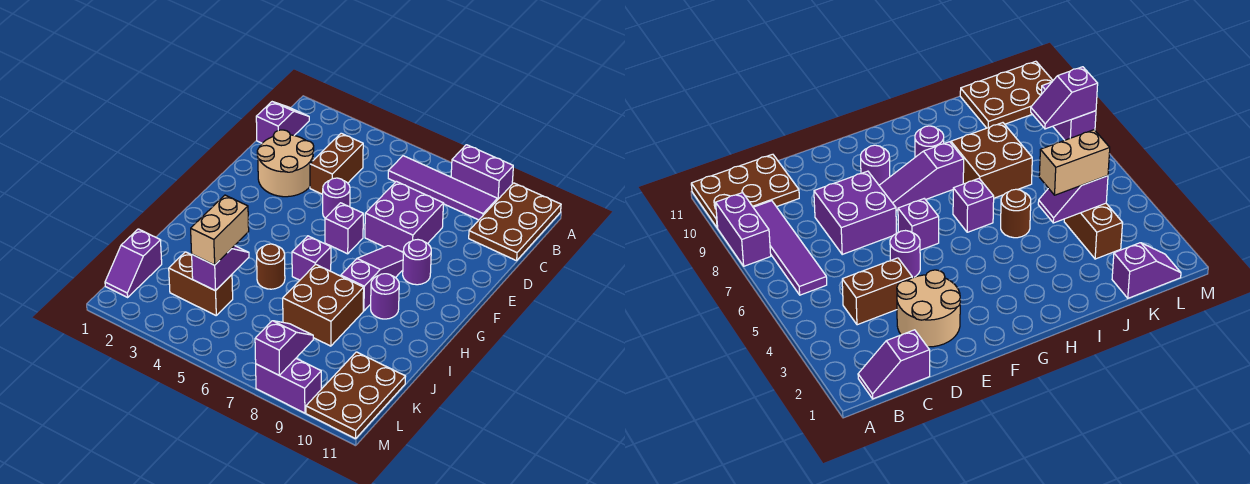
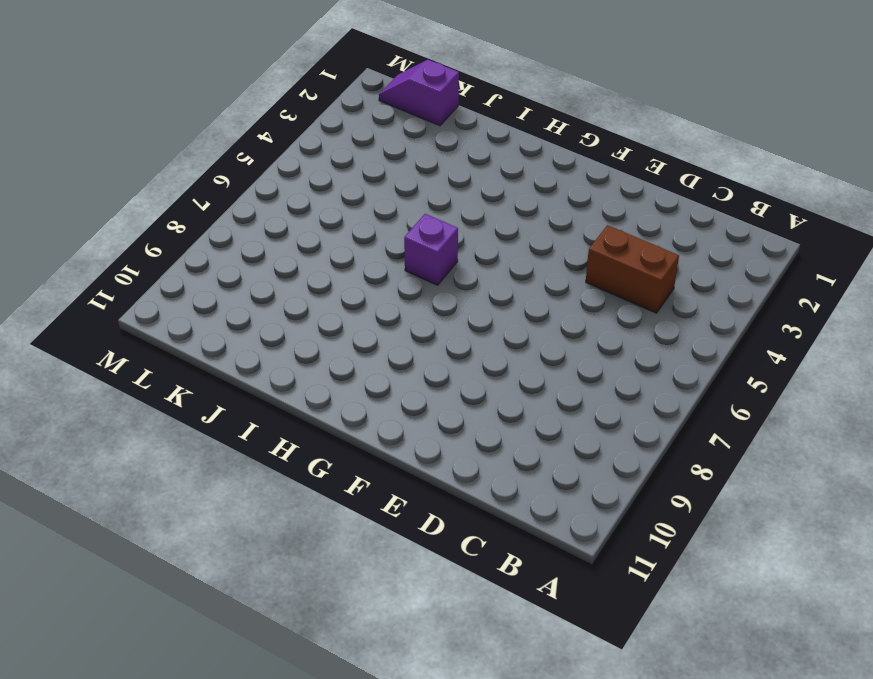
none -> purple 1x2 brick [451,145,513,200]
none -> brown 2x3 plate [469,183,561,261]
none -> purple 1x2 slope [256,102,309,143]

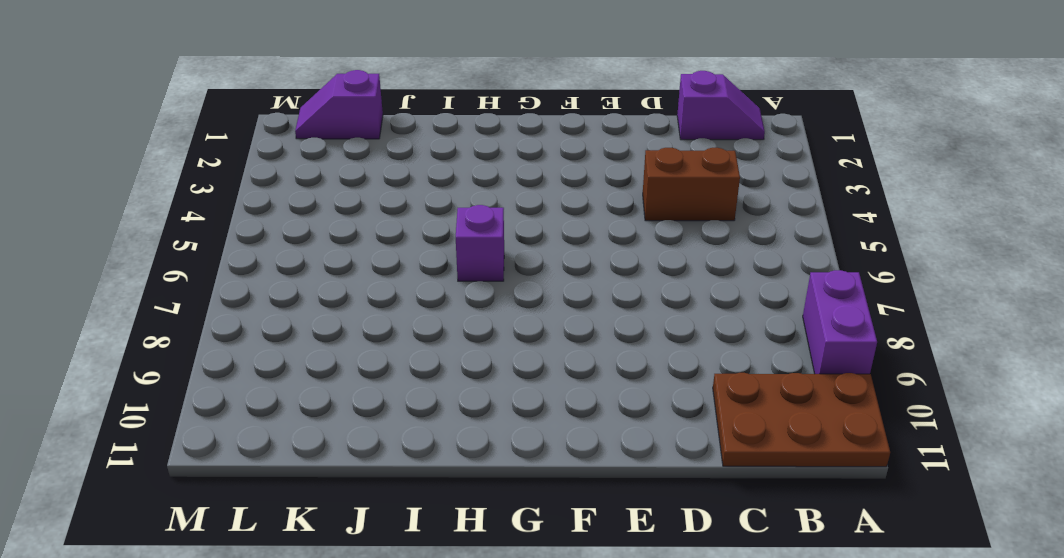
none -> purple 1x4 tile [388,156,497,220]
none -> tan 2x2 round brick [257,130,314,197]
none -> purple 2x2 brick [365,181,444,252]

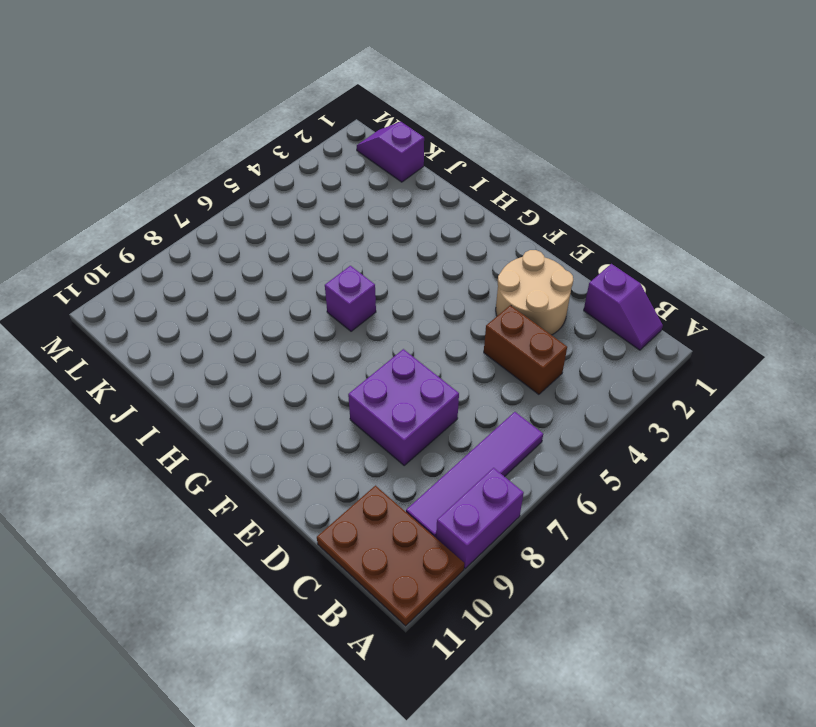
none -> purple 1x1 round brick [323,178,350,218]
none -> purple 1x1 brick [325,203,363,254]
none -> purple 1x3 slope [341,246,403,311]

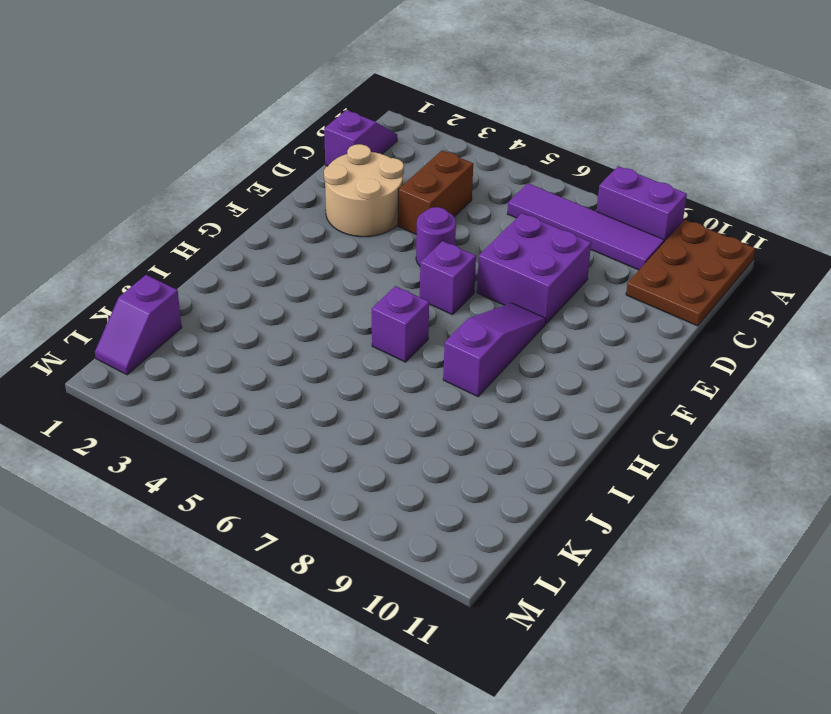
none -> purple 1x1 round brick [403,240,431,285]
none -> purple 1x1 round brick [371,274,399,319]
none -> brown 1x1 round brick [257,244,285,289]

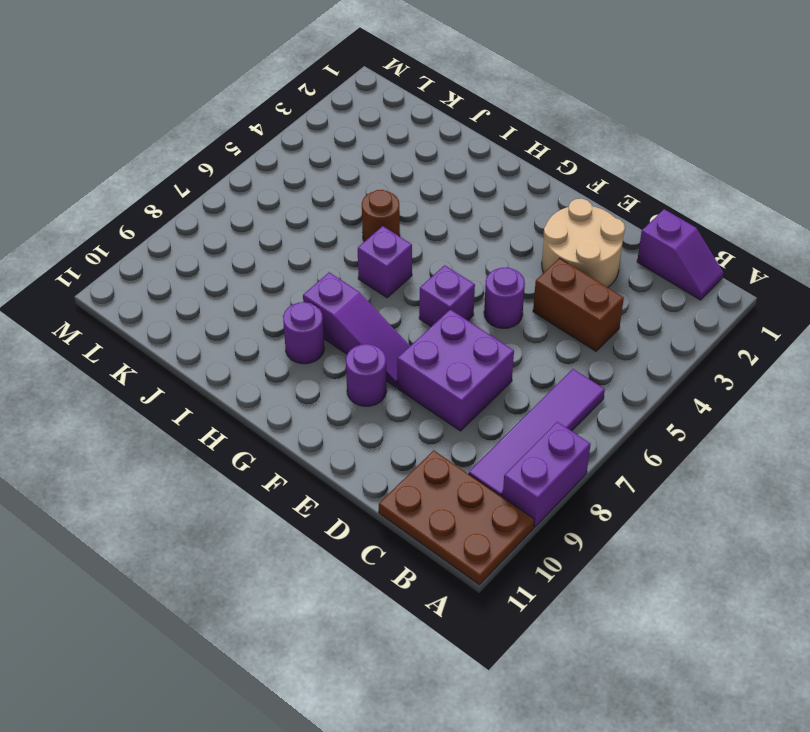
none -> brown 2x2 brick [283,264,364,346]
none -> purple 1x2 slope [105,229,162,297]
none -> brown 1x2 brick [169,252,233,315]

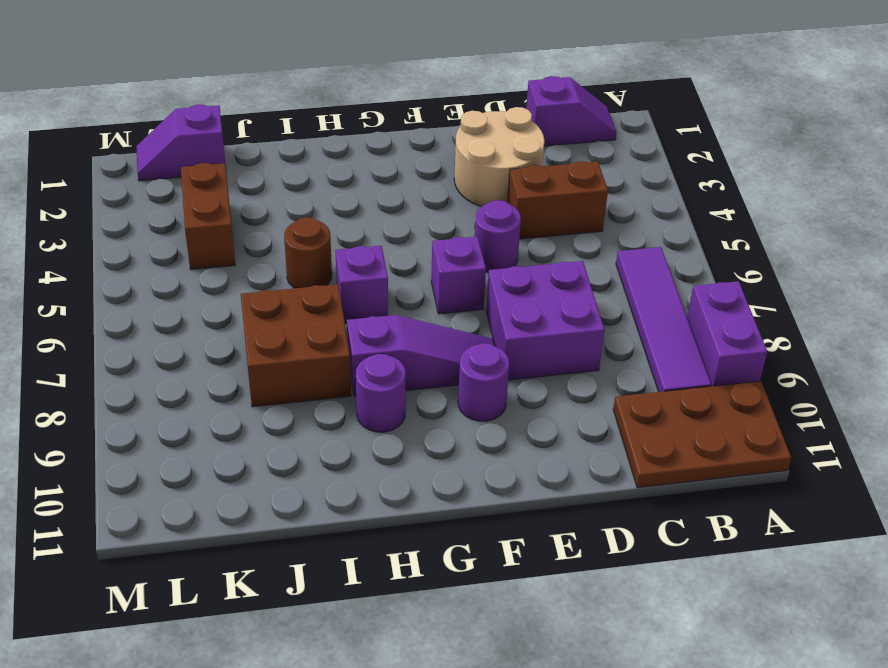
none -> brown 2x3 plate [306,352,406,439]
none -> purple 1x2 brick [256,359,321,413]
none -> purple 1x2 slope [192,246,249,291]

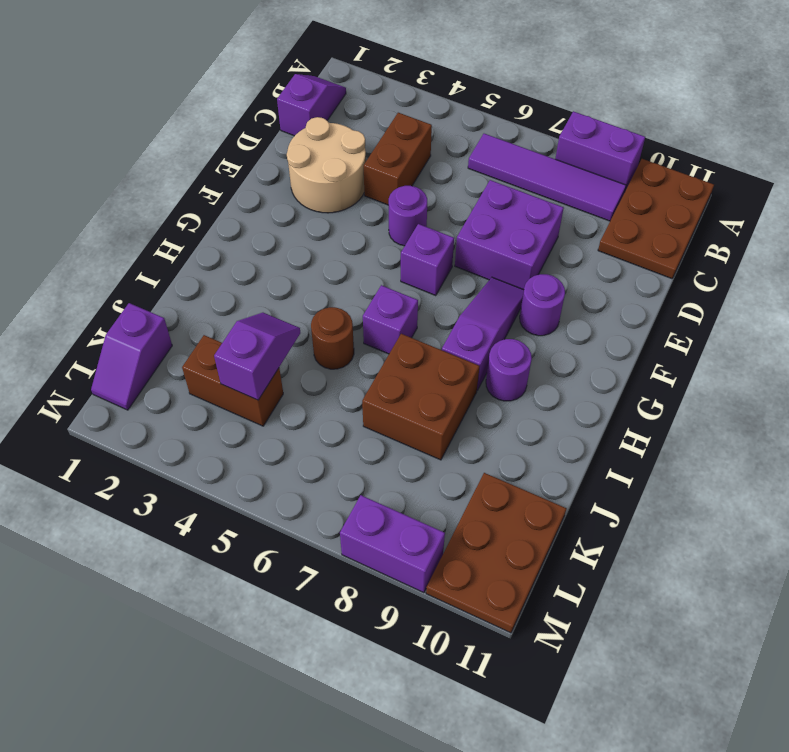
none -> purple 1x2 slope [255,321,313,375]
none -> tan 1x2 brick [191,195,249,265]

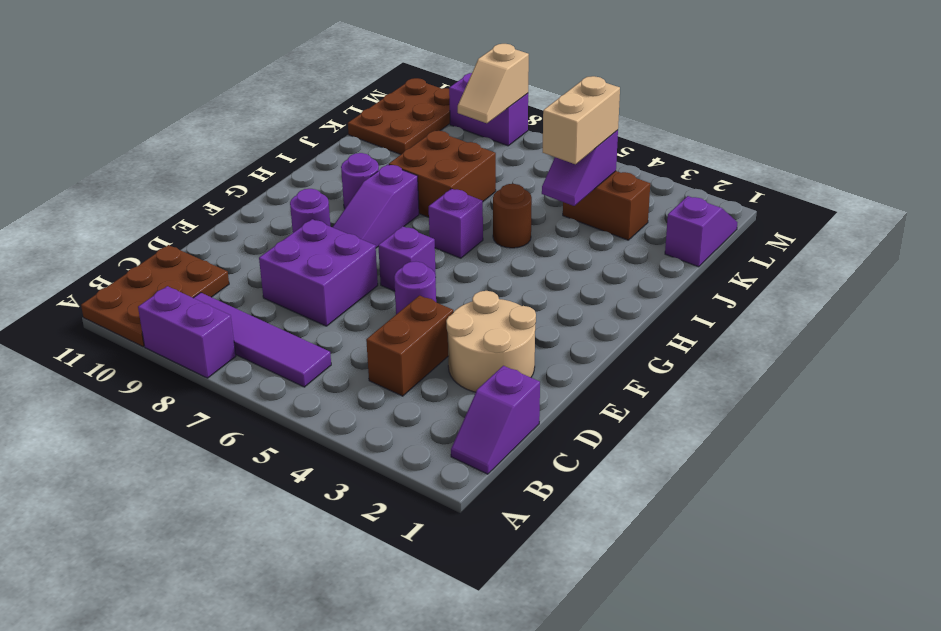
tan 1x2 slope [458,44,529,123] -> purple 1x2 slope [255,321,313,375]

